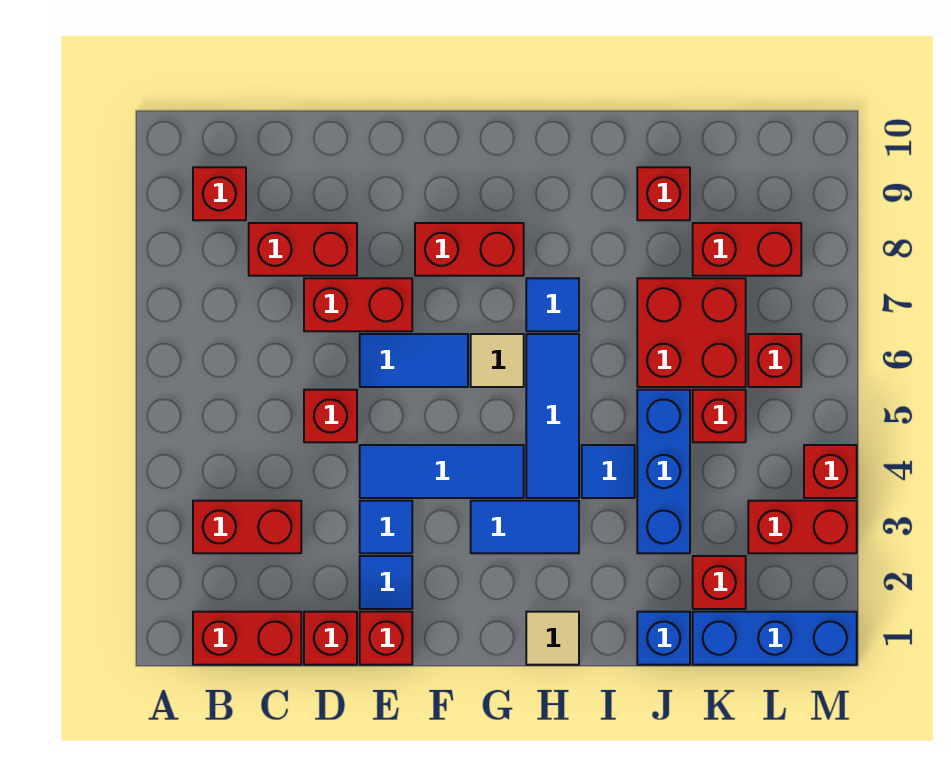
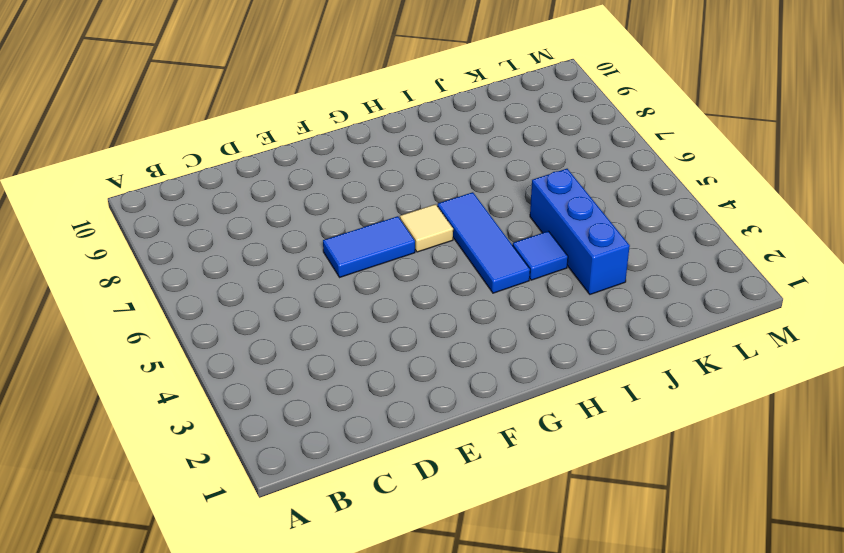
none -> red 1x2 brick [193,612,301,665]
none -> red 1x2 brick [193,501,301,553]
none -> red 1x1 brick [193,167,246,220]
none -> red 1x2 brick [249,223,357,276]

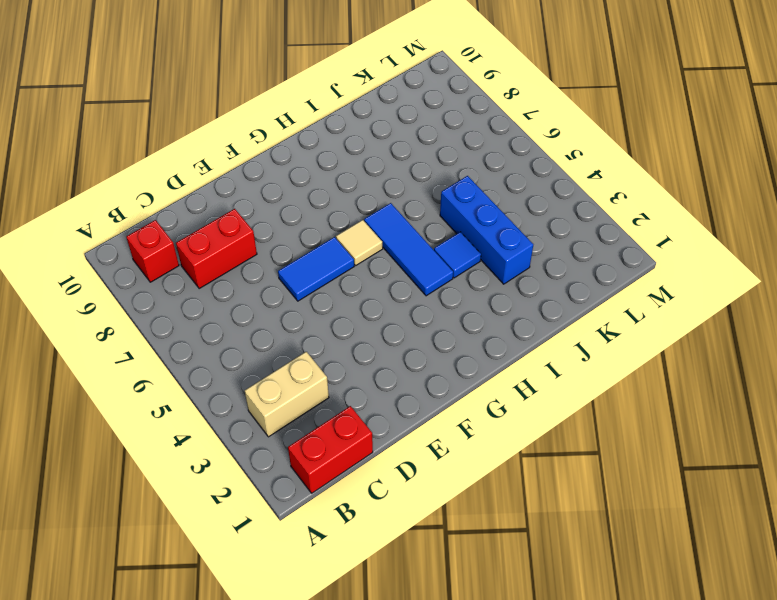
tan 1x2 brick [245,352,329,437] -> red 1x2 brick [193,501,301,553]
none -> red 1x1 brick [304,612,357,665]
none -> red 1x1 brick [304,390,357,442]
none -> red 1x2 brick [304,278,412,331]
none -> red 1x1 brick [360,612,412,665]

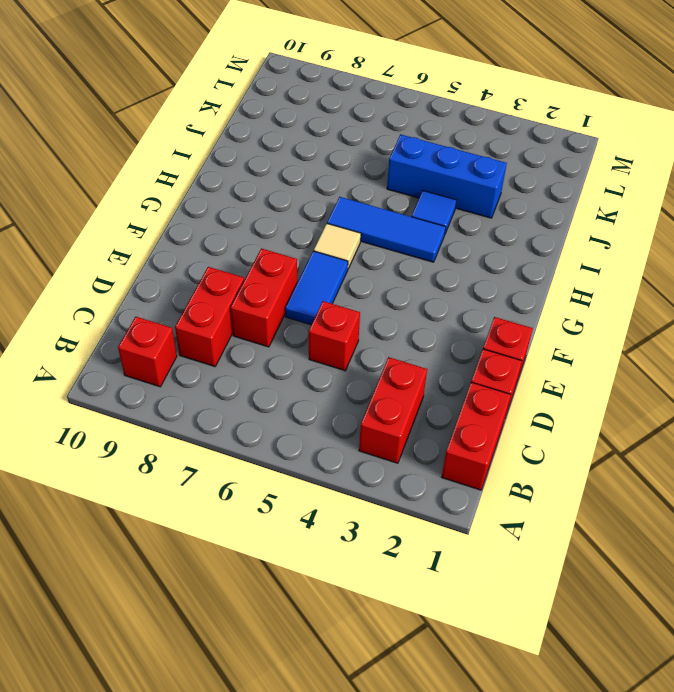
none -> blue 1x1 tile [360,556,412,609]
none -> blue 1x1 tile [360,501,412,553]
none -> blue 1x3 tile [360,445,524,498]
none -> red 1x2 brick [415,223,524,276]

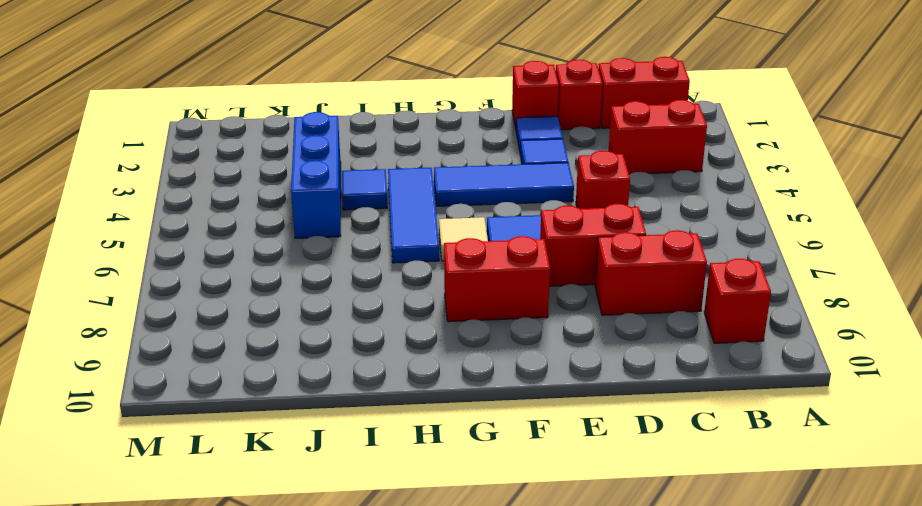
none -> blue 1x2 tile [471,501,579,553]
none -> tan 1x1 tile [526,612,579,665]
none -> blue 1x1 tile [526,278,579,331]
none -> blue 1x1 brick [637,612,690,665]

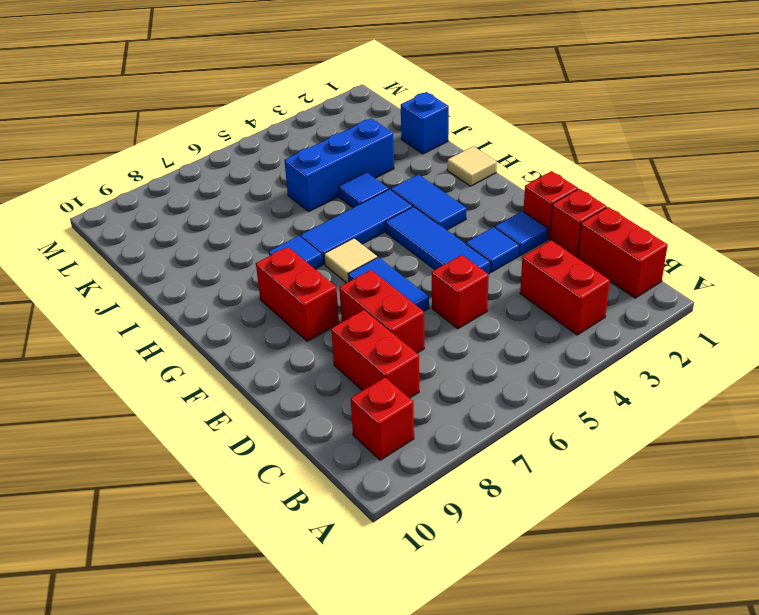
none -> red 2x2 brick [637,278,746,387]
none -> red 1x1 brick [637,167,690,220]
none -> blue 1x3 brick [693,612,857,665]
none -> red 1x1 brick [693,556,746,609]

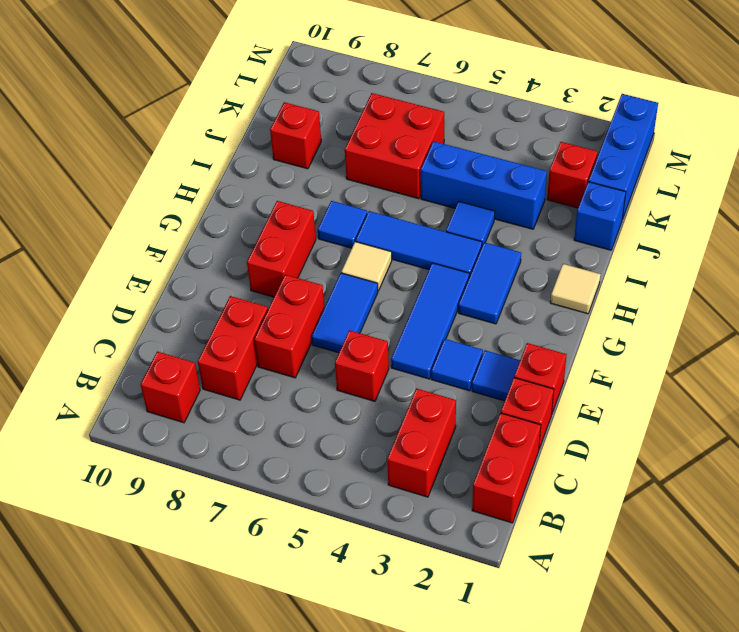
none -> red 1x1 brick [693,390,746,442]
none -> red 1x2 brick [693,223,801,276]
none -> red 1x2 brick [748,501,857,553]
none -> red 1x1 brick [748,334,801,387]

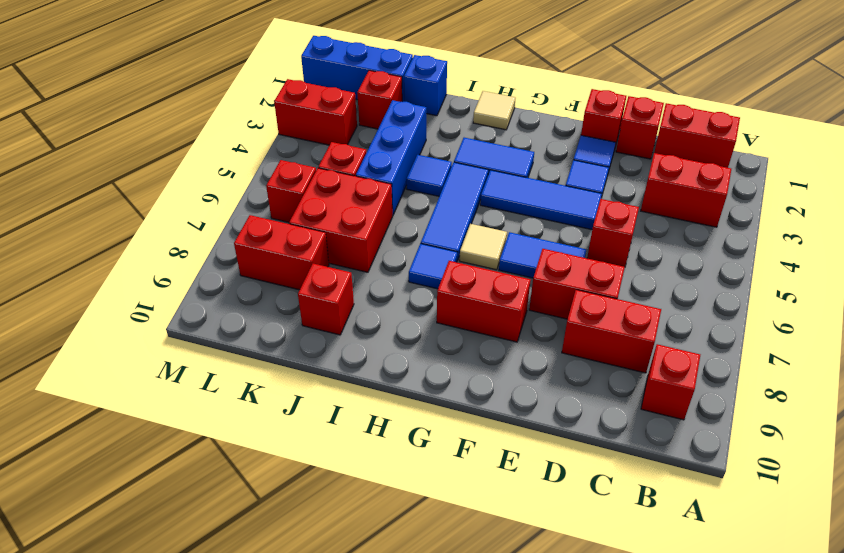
none -> red 1x1 brick [804,445,857,498]

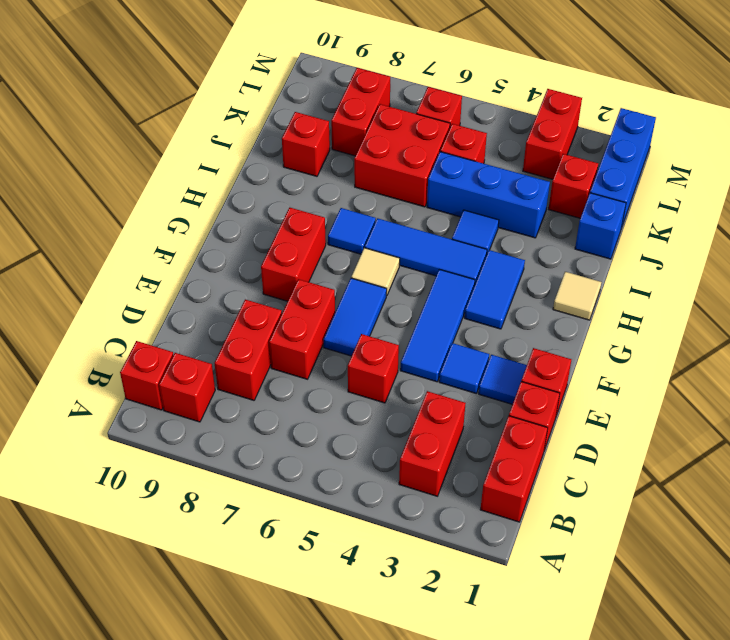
red 1x1 brick [120,341,173,410] -> red 1x1 brick moved to [804,445,857,498]

